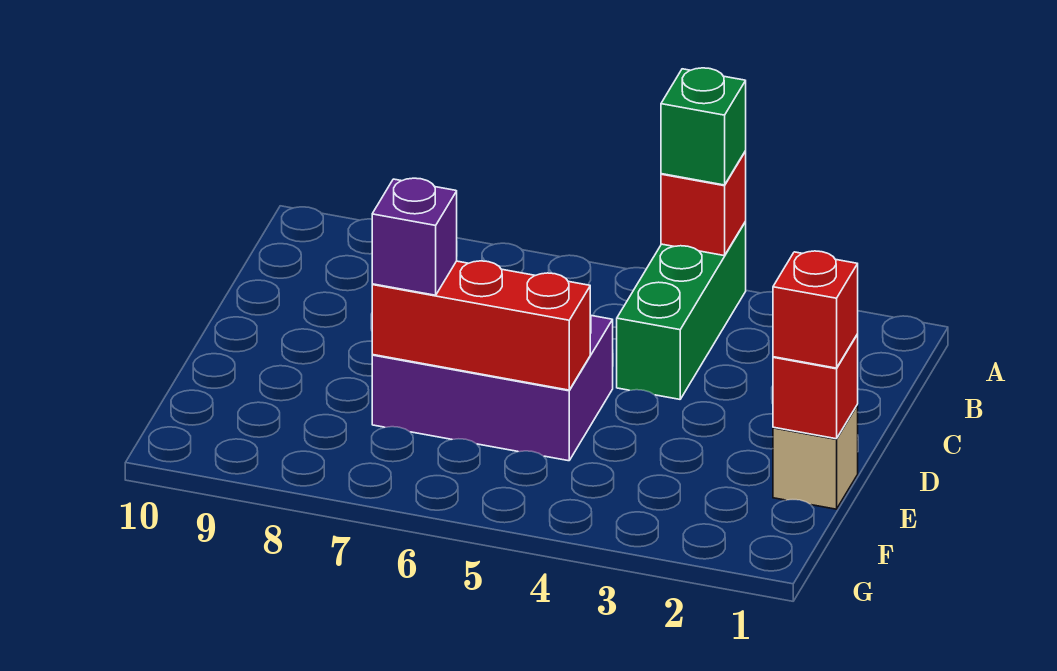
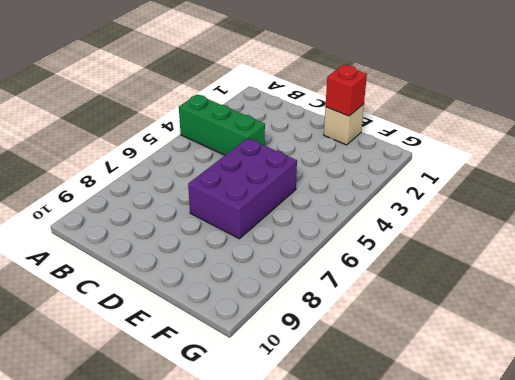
none -> red 1x1 brick [661,151,746,256]
none -> red 1x3 brick [372,261,590,390]

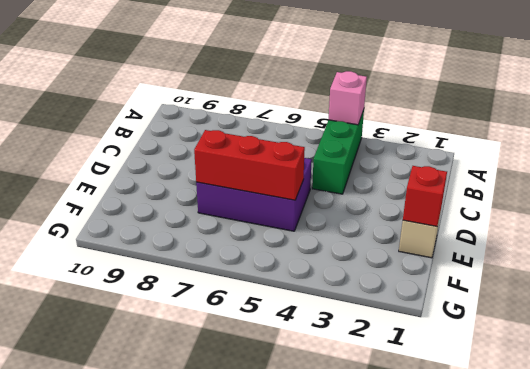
pink 1x1 brick [328,71,367,125] -> red 1x1 brick [661,151,746,256]
none -> green 1x1 brick [661,68,746,185]
none -> red 1x1 brick [773,251,858,368]

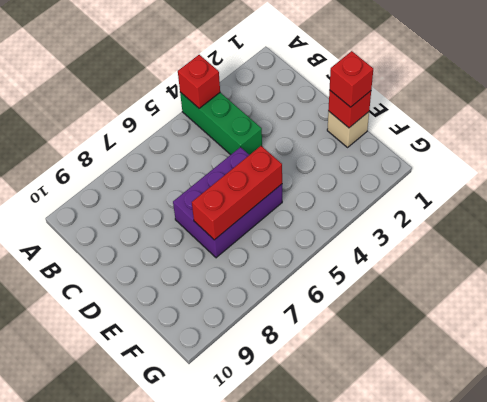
none -> green 1x1 brick [661,68,746,185]
none -> purple 1x1 brick [372,178,457,295]

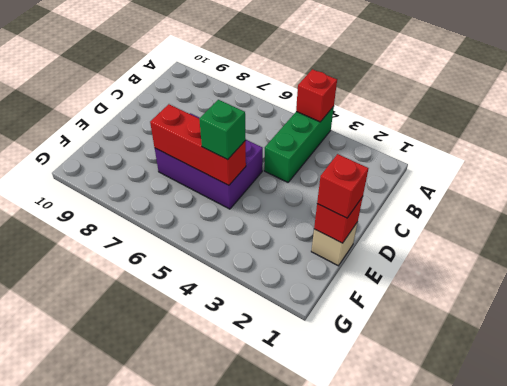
green 1x1 brick [199,100,246,159] -> green 1x1 brick moved to [661,68,746,185]
none -> purple 1x1 brick [372,178,457,295]

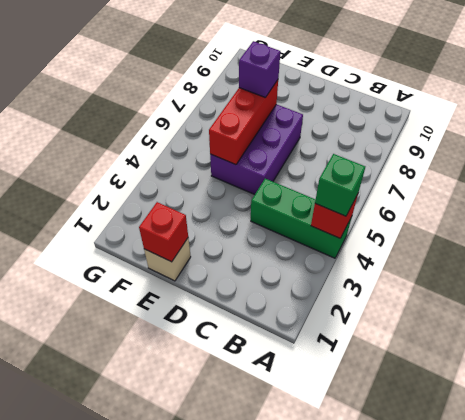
none -> red 1x1 brick [773,251,858,368]

